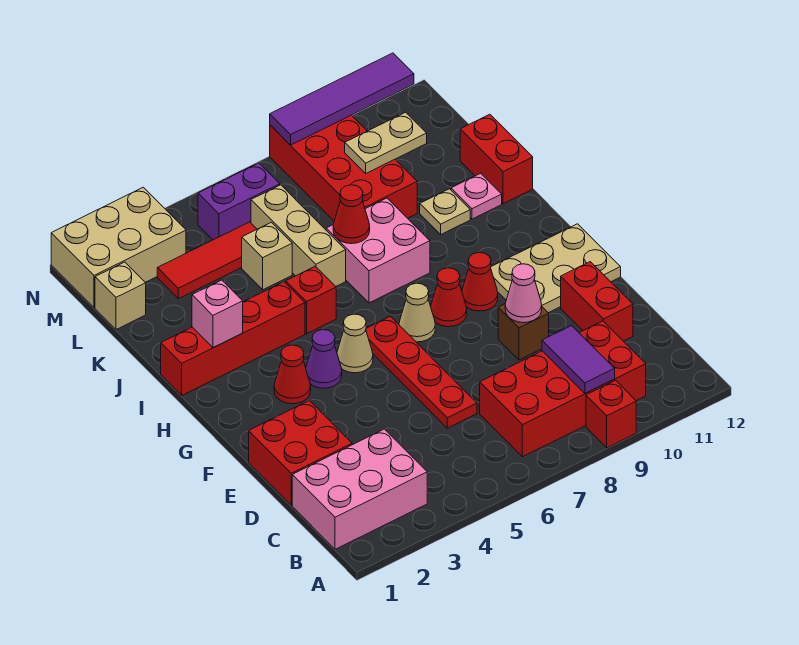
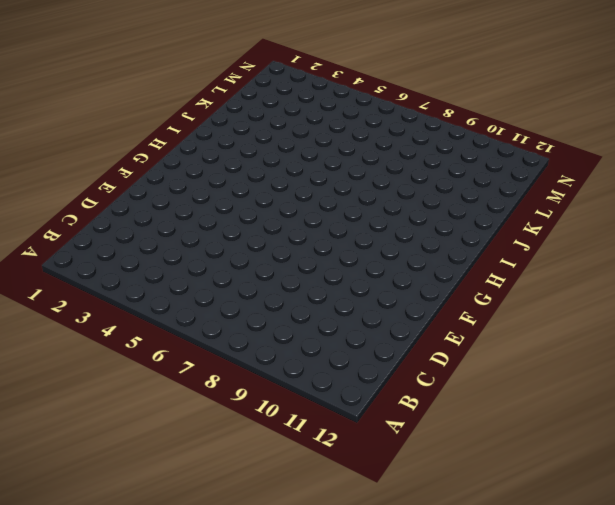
none -> red 1x1 brick [586,380,636,448]
none -> pink 2x3 brick [292,429,427,549]
none -> red 2x4 brick [480,321,646,457]
none -> red 2x2 brick [249,400,352,505]

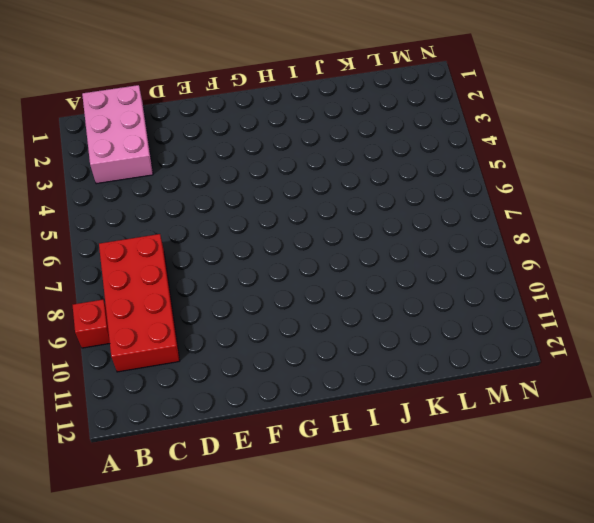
none -> red 2x2 brick [249,400,352,505]
none -> red 1x4 plate [366,316,477,428]
none -> red 1x2 brick [561,262,633,341]
none -> brown 1x1 brick [498,304,549,360]

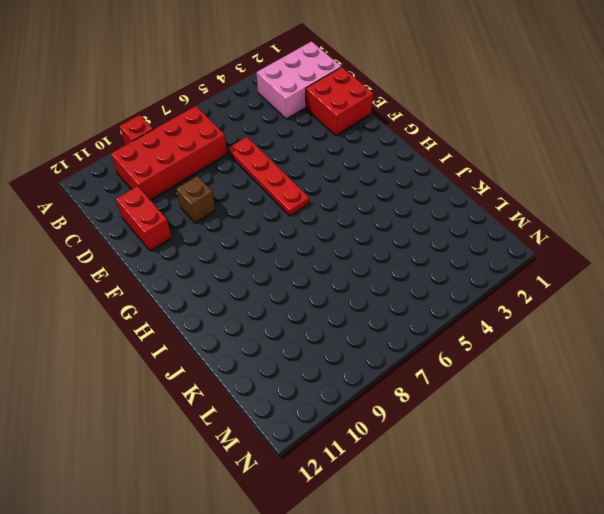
none -> tan 2x3 plate [491,224,621,313]
none -> red 1x1 cone [274,345,311,404]
none -> purple 1x1 cone [306,330,342,388]
none -> tan 1x1 cone [337,314,373,373]

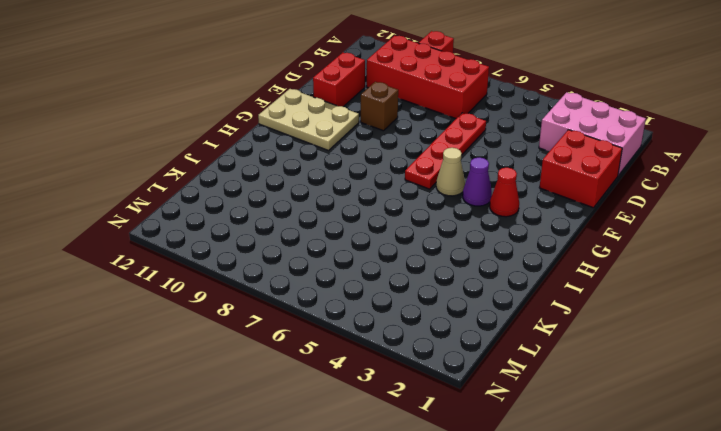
none -> tan 1x1 cone [399,283,435,342]
none -> red 1x1 cone [431,268,467,327]
none -> red 1x1 cone [462,252,498,311]
none -> red 1x4 brick [161,282,305,395]

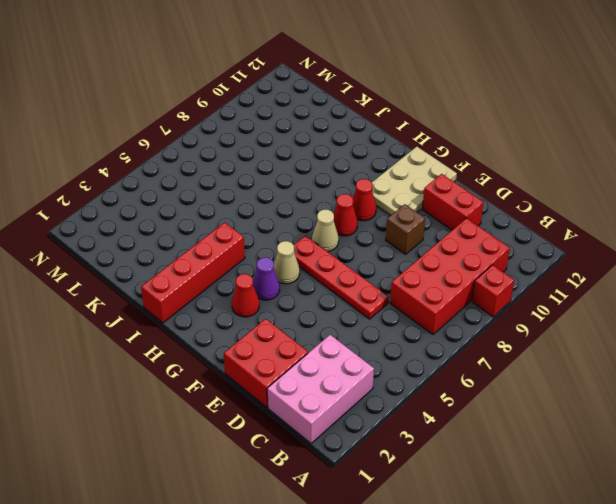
none -> red 1x1 brick [286,266,336,334]
none -> pink 2x2 brick [326,198,430,303]
none -> tan 1x3 brick [251,185,346,286]
none -> tan 1x1 plate [420,189,470,234]

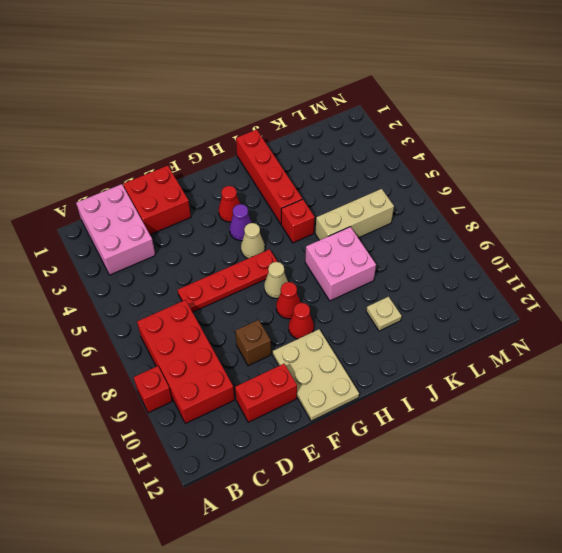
none -> pink 1x1 plate [451,173,502,219]
none -> red 1x2 brick [460,114,533,204]
none -> tan 1x1 brick [242,222,292,290]
none -> red 2x4 brick [270,115,417,221]

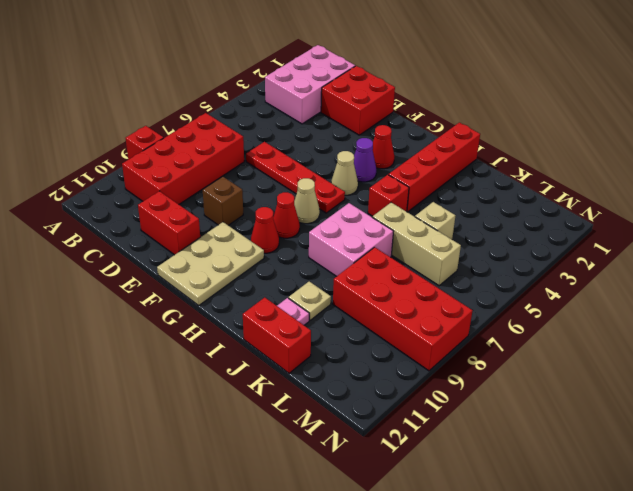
none -> tan 1x1 brick [95,262,146,329]
none -> red 1x3 tile [157,222,257,299]
none -> tan 2x3 brick [51,187,186,308]
none -> purple 1x2 brick [198,163,280,240]

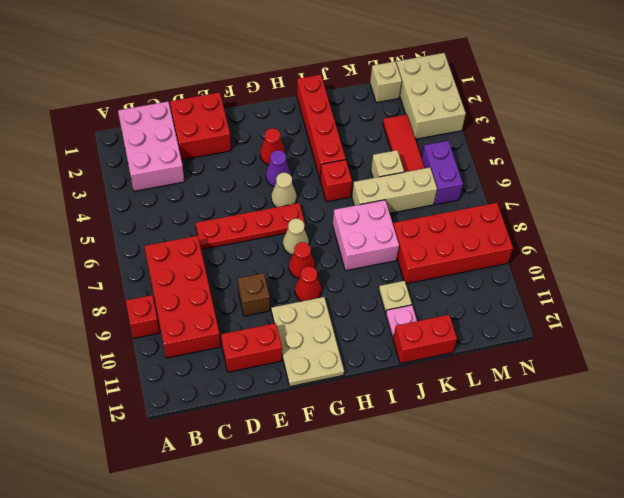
none -> purple 1x2 tile [542,326,615,393]
none -> pink 1x1 cone [505,264,542,323]
none -> pink 1x1 brick [192,280,243,348]
none -> red 1x1 cone [333,185,370,244]

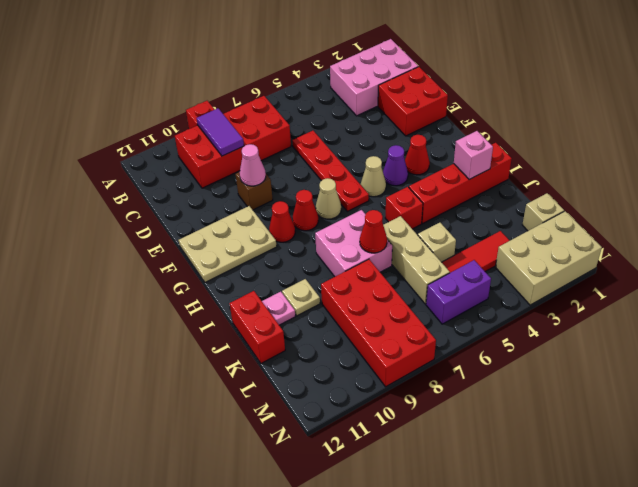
none -> red 1x2 brick [561,262,633,341]
none -> tan 1x2 plate [345,112,427,173]
none -> purple 1x4 tile [270,53,414,145]

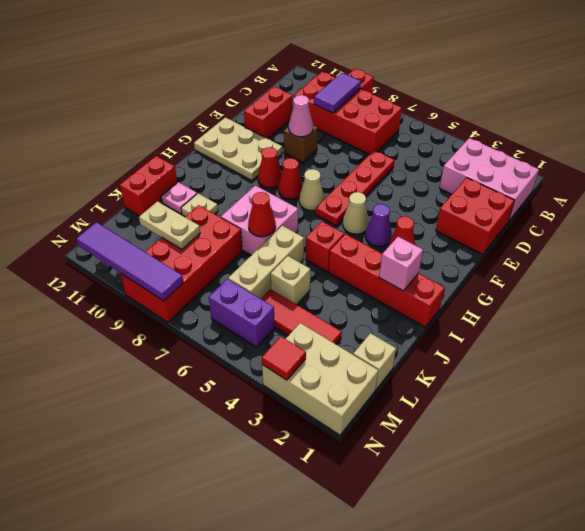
red 1x1 tile [262,337,306,380] -> none

